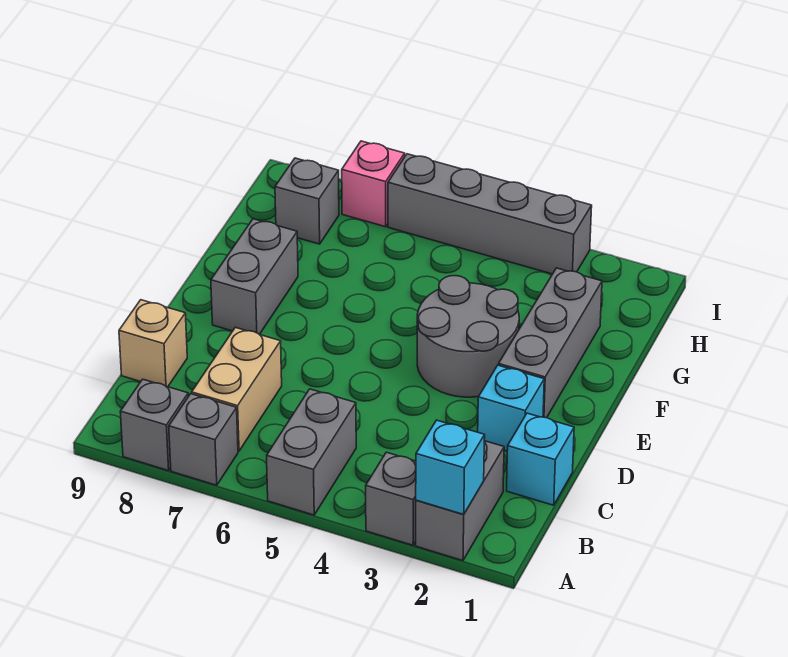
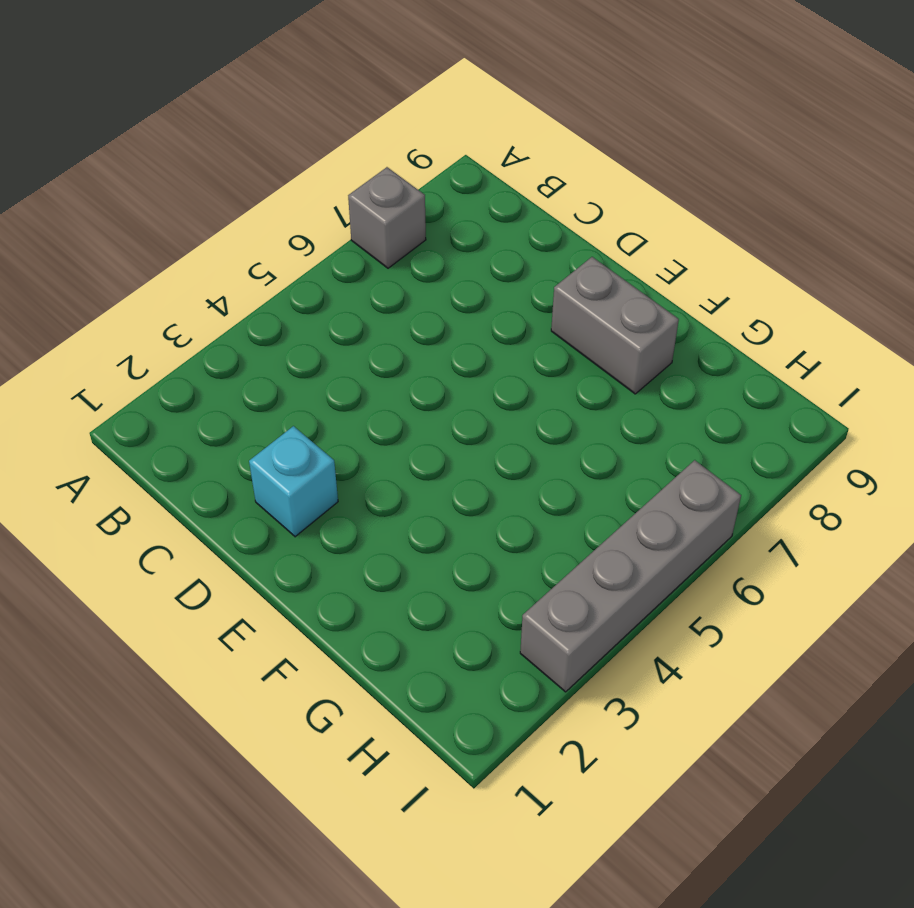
none -> grey 1x2 brick [416,441,504,561]
none -> grey 1x1 brick [366,452,416,545]
none -> grey 1x2 brick [267,389,356,515]

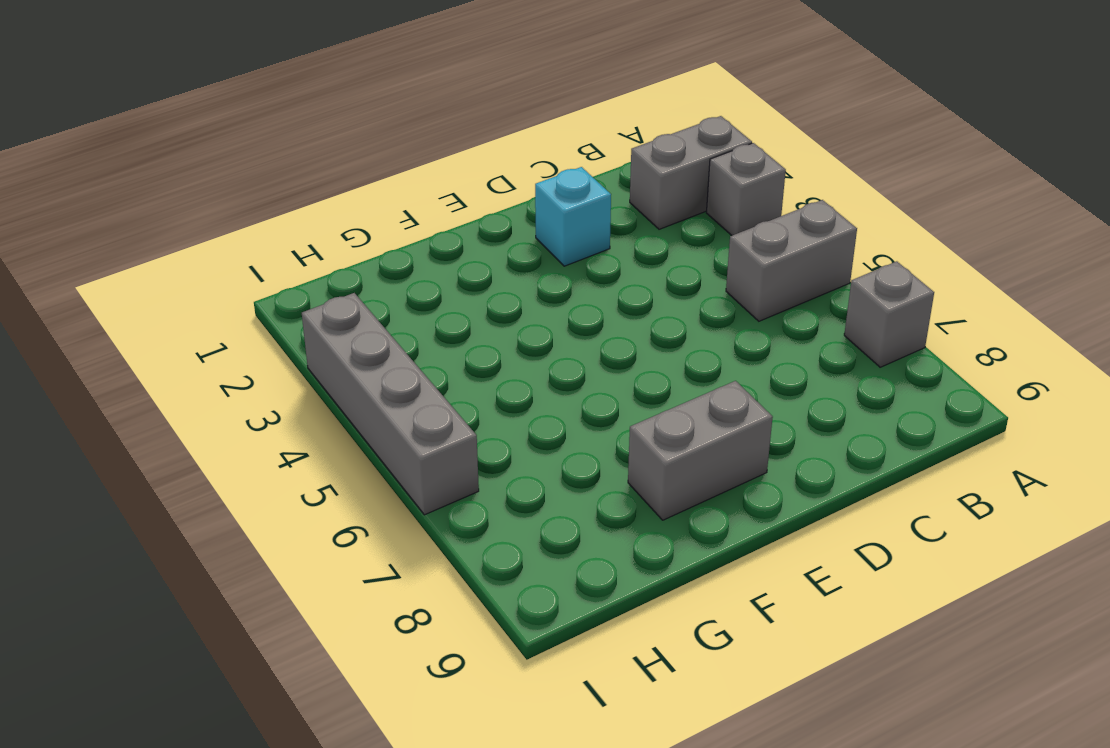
none -> grey 1x1 brick [120,379,188,471]
none -> tan 1x2 brick [192,327,282,451]
none -> cyan 1x1 brick [507,413,574,505]

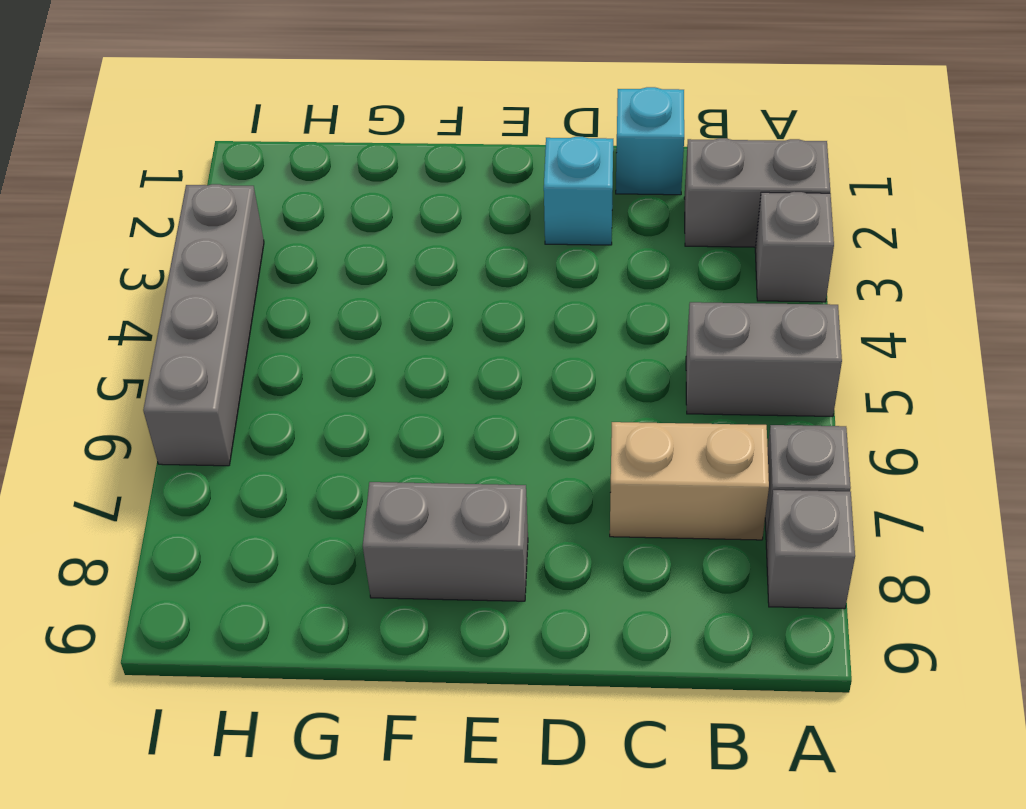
none -> tan 1x1 brick [119,300,187,387]
none -> grey 1x3 brick [499,268,602,418]
none -> grey 2x2 round brick [417,276,519,397]

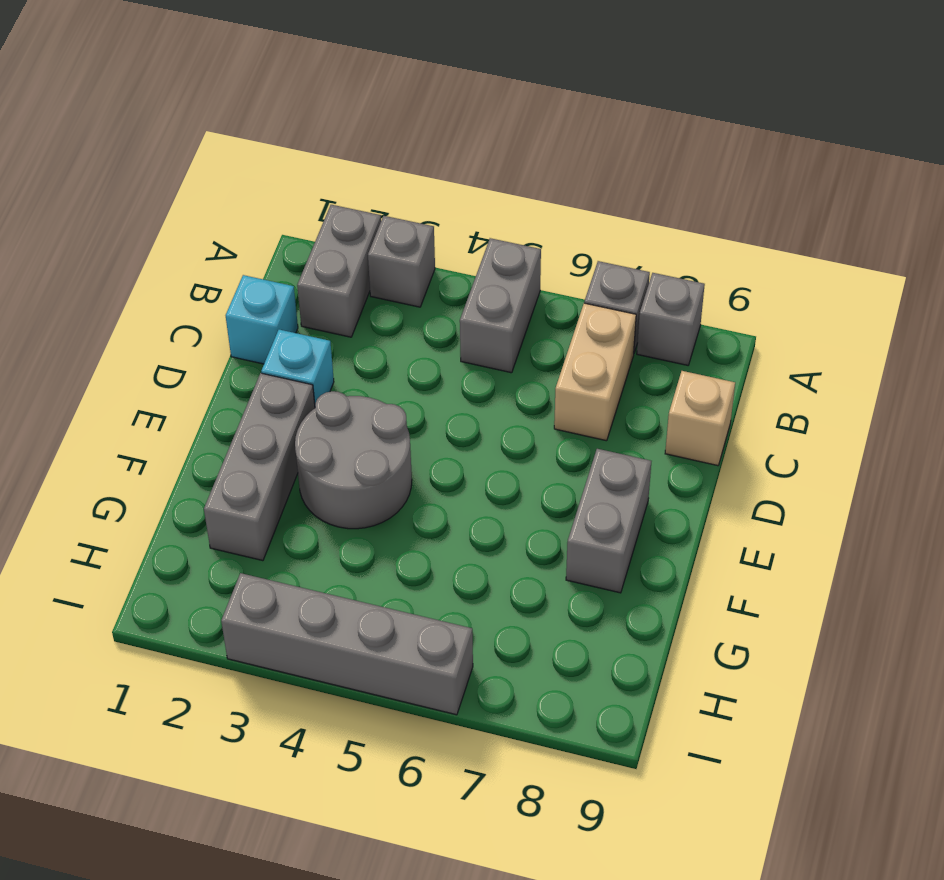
none -> grey 1x1 brick [275,158,339,244]
none -> pink 1x1 brick [342,141,405,227]
none -> cyan 1x1 brick [416,420,485,514]

